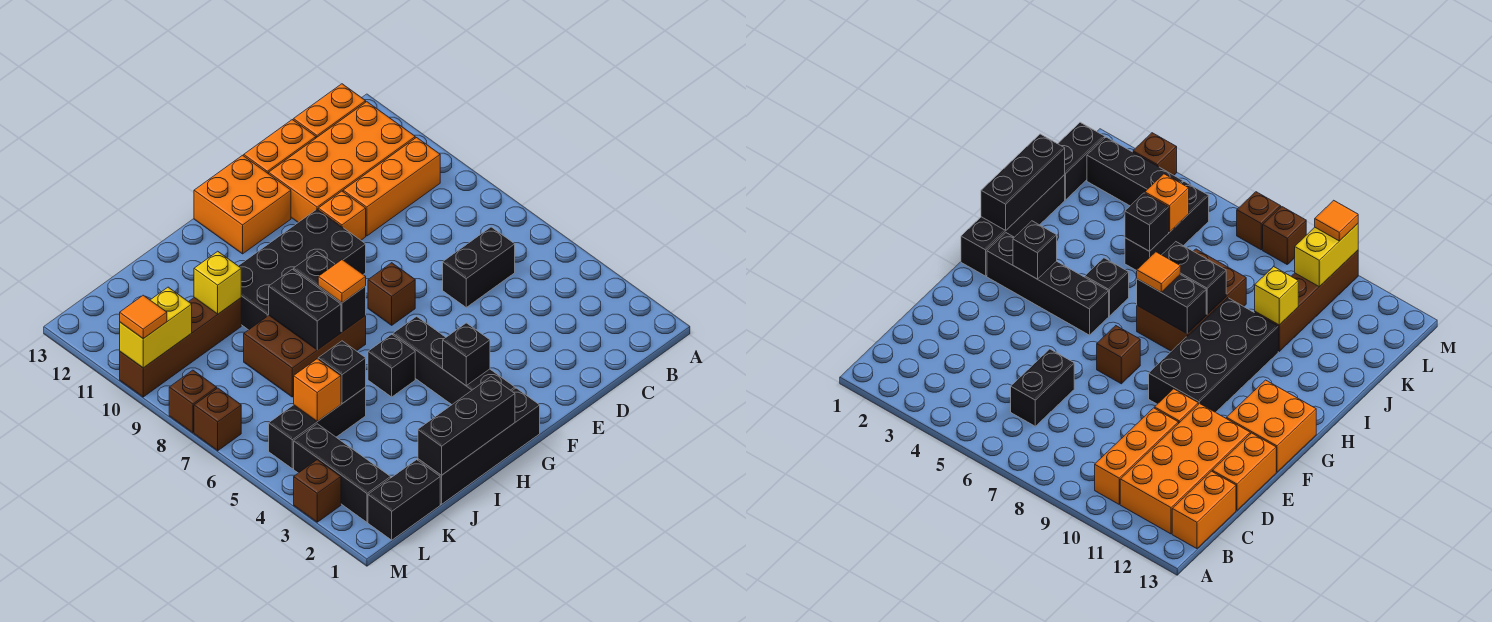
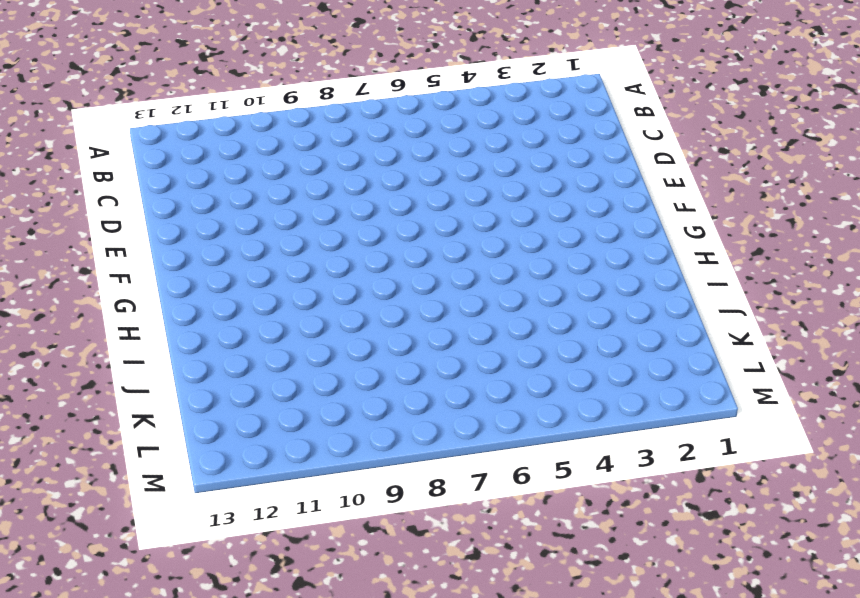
none -> orange 1x3 brick [343,138,440,236]
none -> orange 2x4 brick [269,102,415,222]
none -> orange 1x2 brick [293,84,366,138]
none -> black 1x2 brick [443,227,515,307]

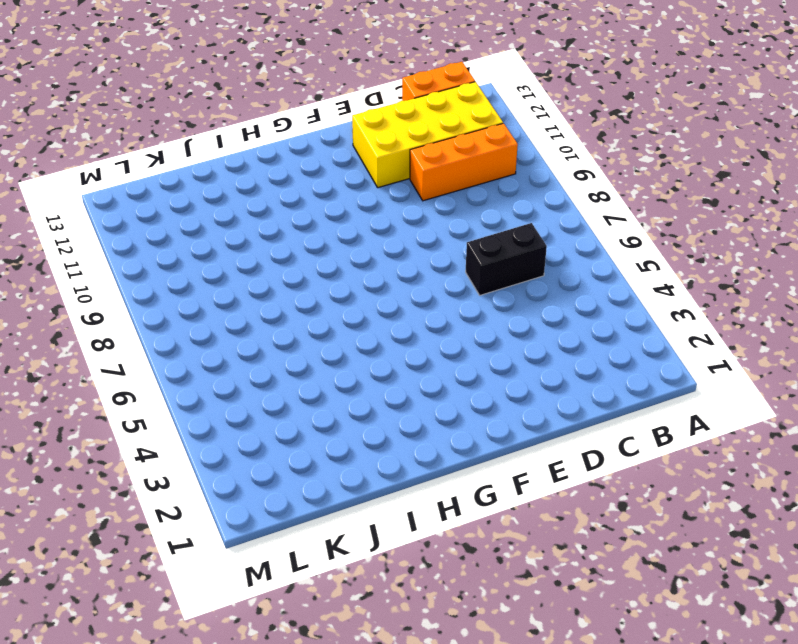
yellow 2x4 brick [352,82,503,188] -> orange 2x4 brick [269,102,415,222]
none -> orange 1x2 brick [244,120,316,174]
none -> orange 1x1 brick [318,191,366,240]
none -> brown 1x1 brick [368,263,415,325]
none -> black 2x4 brick [239,209,366,330]

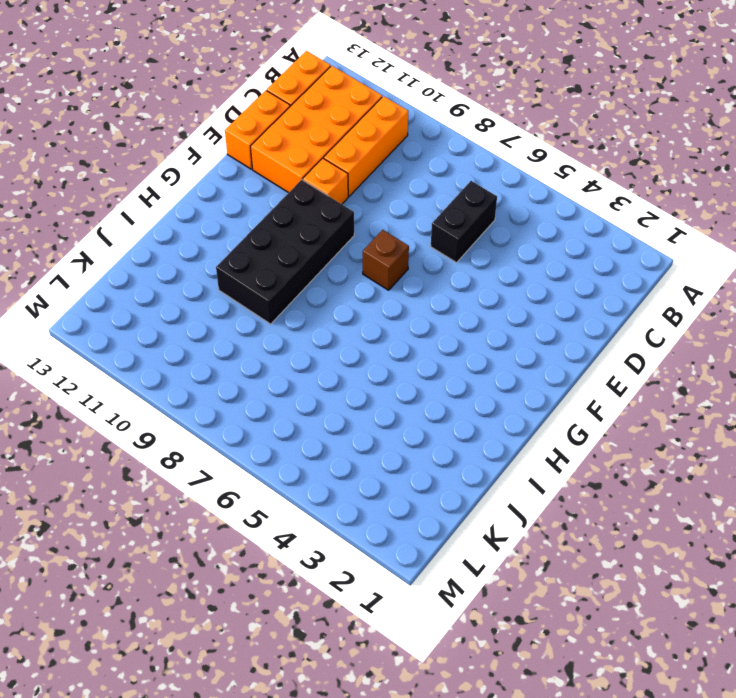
none -> orange 2x2 brick [194,155,291,254]
none -> black 1x4 brick [418,388,540,504]
none -> black 1x4 brick [393,316,515,404]
none -> black 1x1 brick [368,334,415,397]

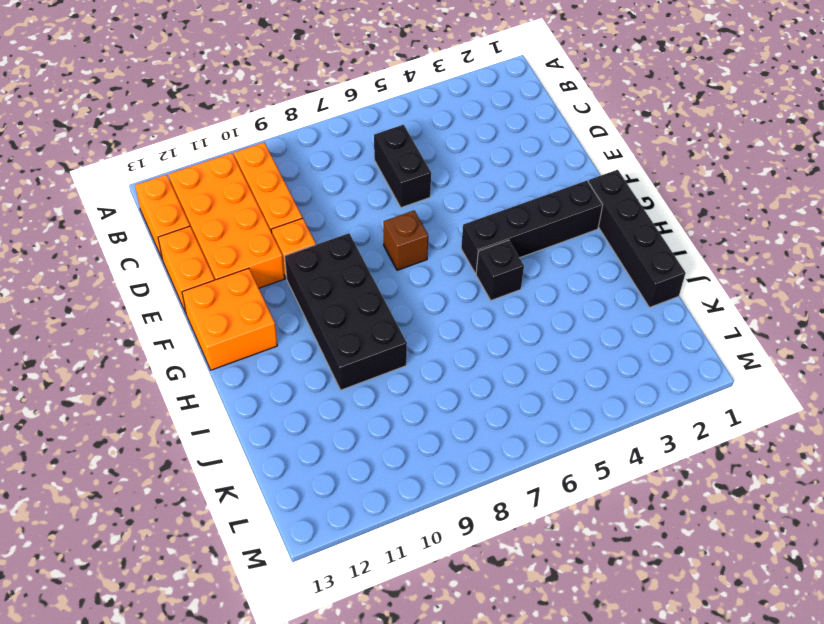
none -> brown 2x3 brick [244,316,366,397]
none -> black 1x3 brick [269,387,366,469]
none -> brown 1x4 brick [120,298,241,397]
none -> black 1x2 brick [368,460,440,540]

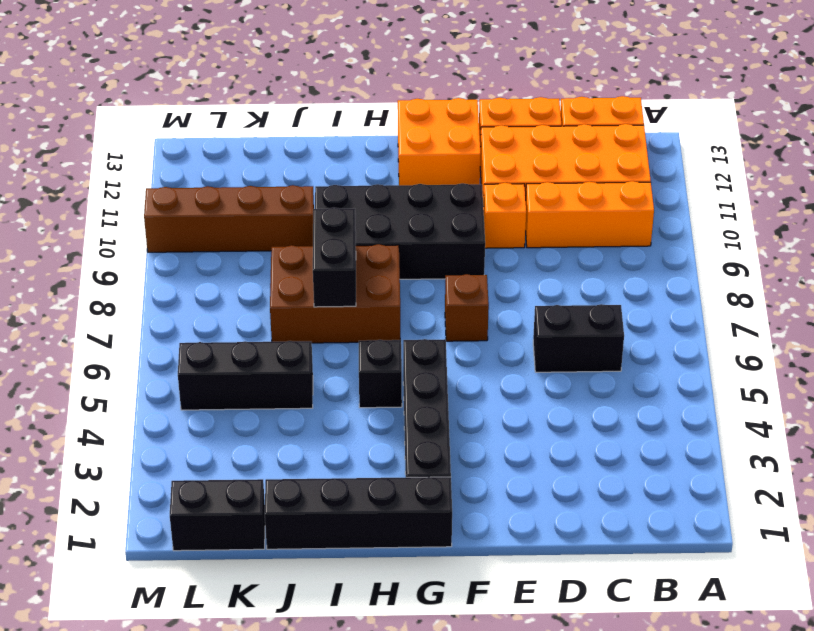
none -> black 1x3 brick [294,424,391,522]
none -> brown 1x1 brick [294,460,341,522]
none -> brown 1x1 brick [194,388,241,451]
none -> brown 1x1 brick [169,370,217,433]

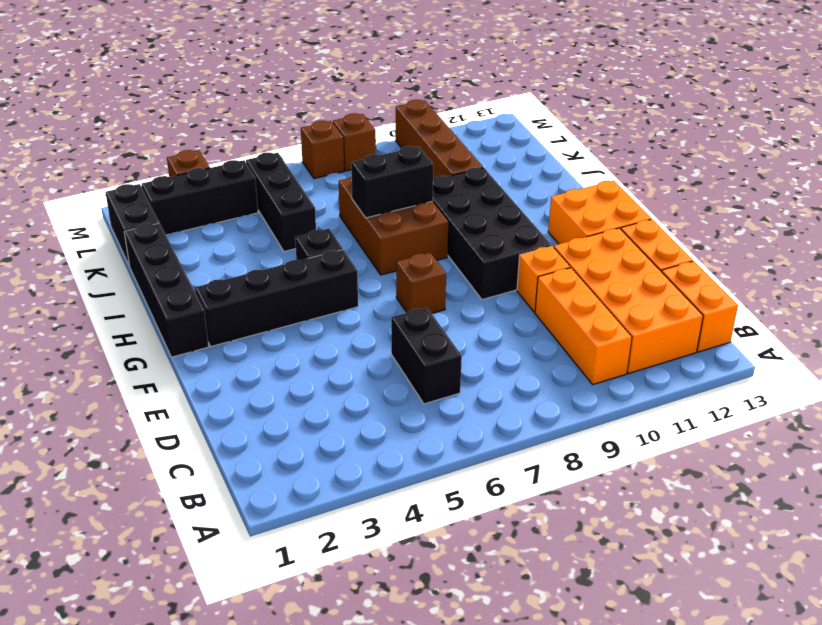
none -> black 1x1 brick [443,323,490,386]
none -> black 1x3 brick [418,377,515,475]
none -> black 1x2 brick [294,251,366,332]
none -> black 1x1 brick [318,341,366,404]

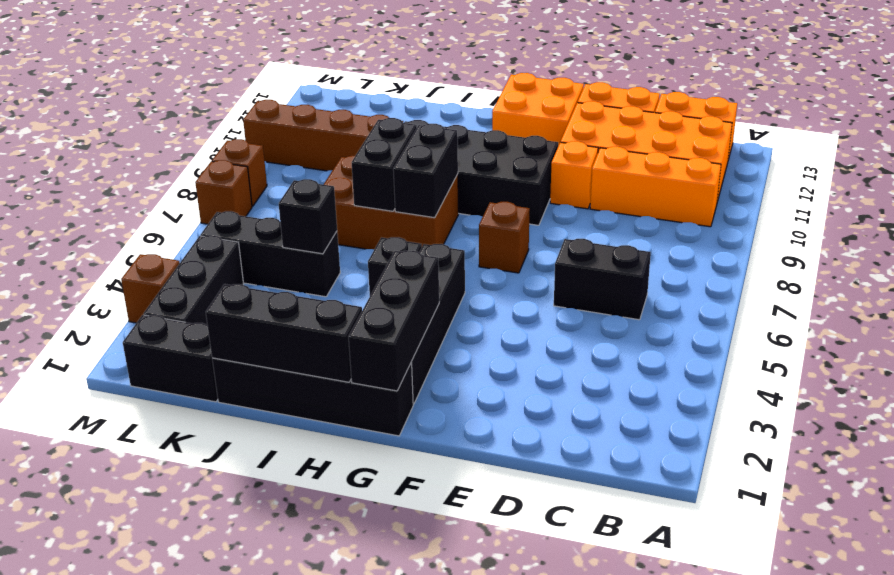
black 1x3 brick [348,251,439,391] -> black 1x1 brick [443,323,490,386]
none -> yellow 1x1 brick [194,251,241,314]
none -> orange 1x1 brick [294,359,341,421]
none -> yellow 1x2 brick [120,287,192,368]
none -> orange 1x1 tile [318,260,366,303]

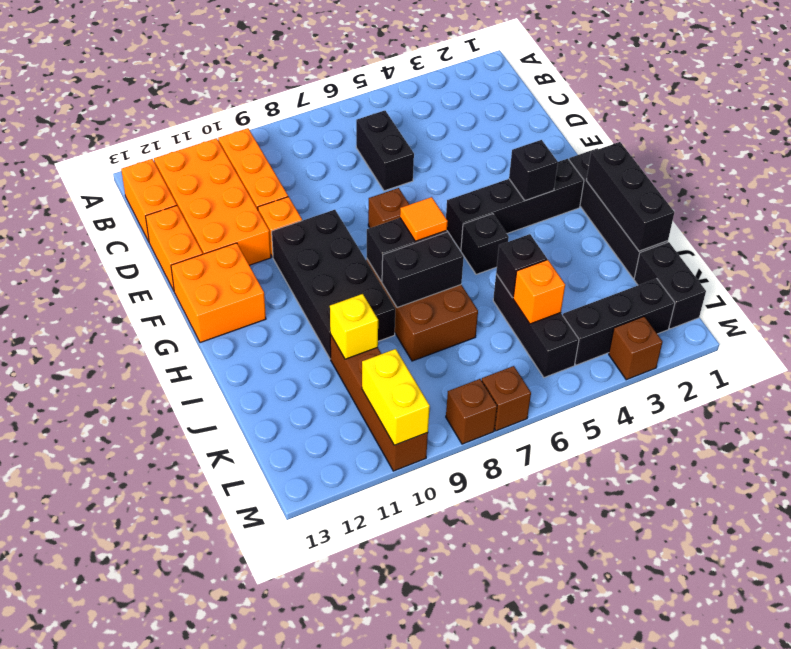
none -> orange 1x1 tile [120,295,167,339]

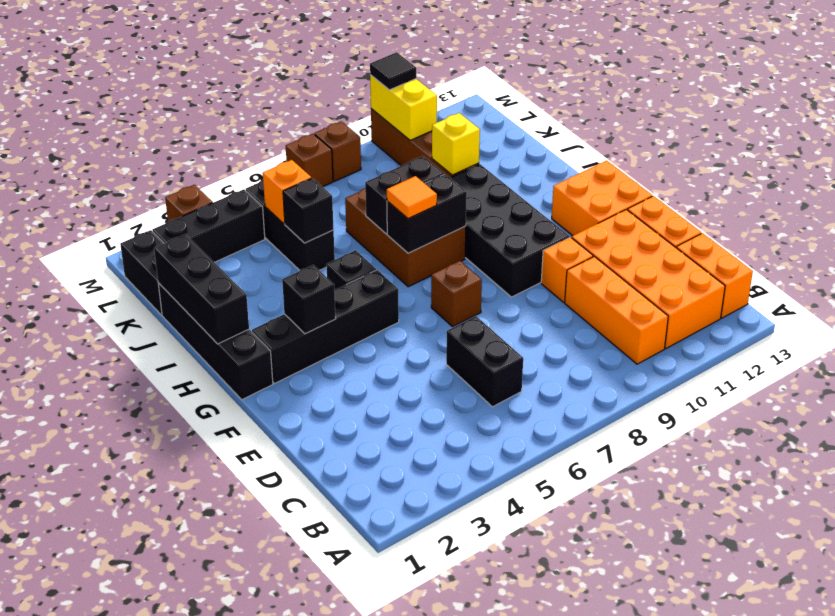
black 1x1 tile [370,52,416,90] -> orange 1x1 tile [120,295,167,339]

